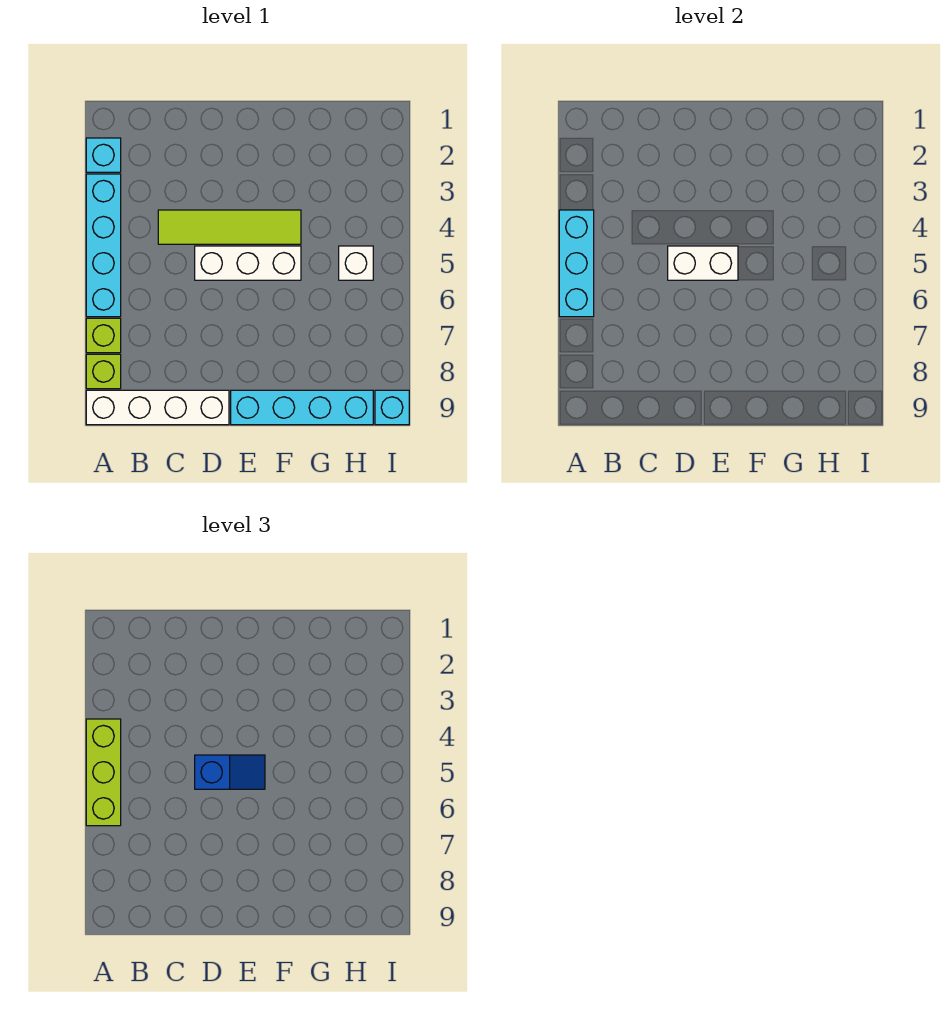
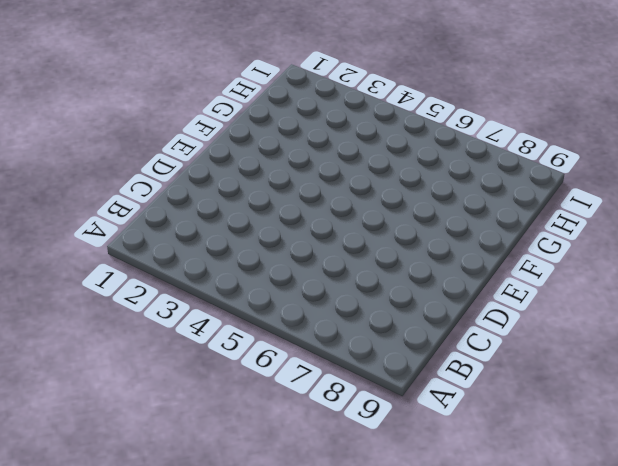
none -> cyan 1x1 brick [86,138,121,172]
none -> cyan 1x4 brick [86,174,121,317]
none -> lime 1x1 brick [86,318,121,353]

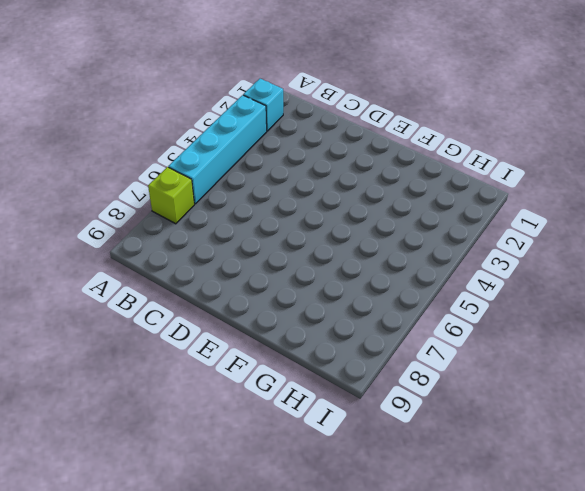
none -> lime 1x1 brick [86,354,121,389]
none -> white 1x4 brick [86,390,229,425]
none -> lime 1x4 tile [158,210,301,244]

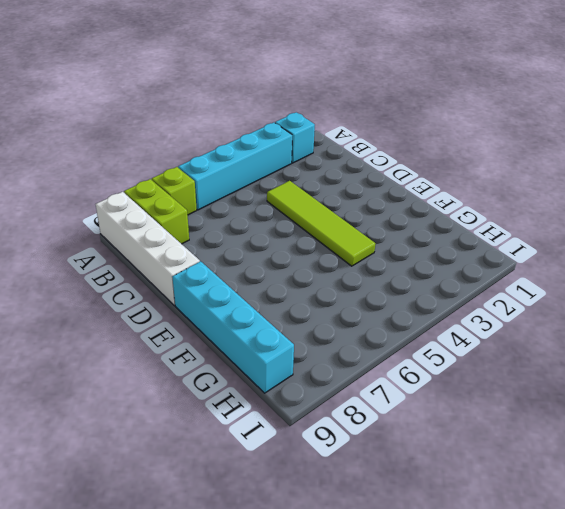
lime 1x2 brick [124,179,189,244] -> lime 1x1 brick [86,354,121,389]
none -> white 1x3 brick [195,246,301,280]
none -> white 1x1 brick [339,246,373,280]
none -> cyan 1x1 brick [375,390,409,425]

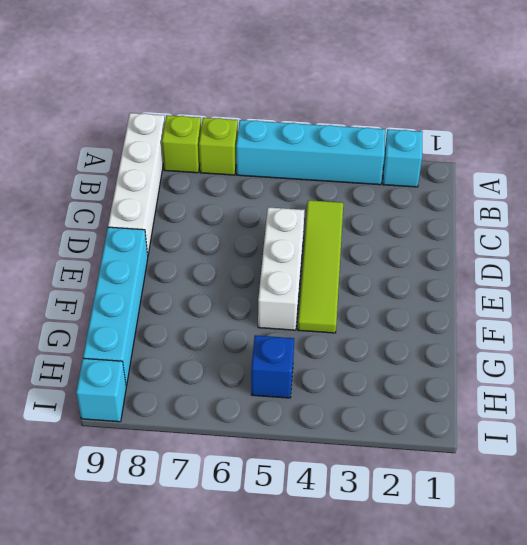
blue 1x1 brick [251,335,294,398] -> white 1x1 brick [339,246,373,280]
none -> cyan 1x3 brick [559,210,594,317]
none -> white 1x2 brick [668,246,738,280]
none -> lime 1x3 brick [86,719,121,826]

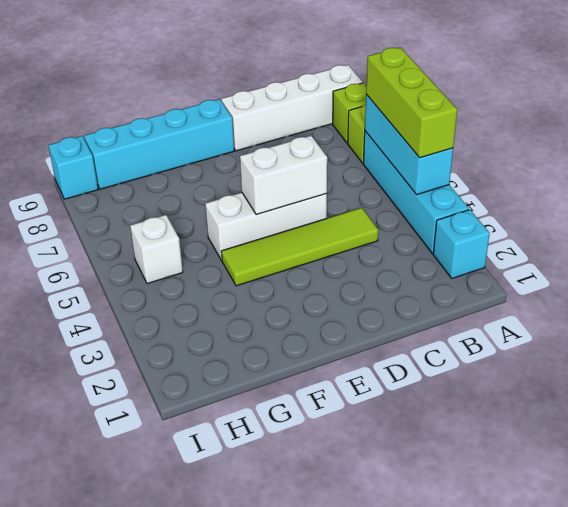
none -> blue 1x2 slope [195,755,265,789]

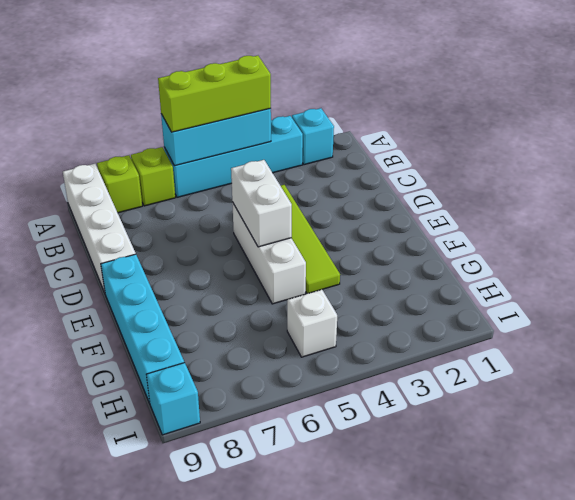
none -> blue 1x2 slope [195,755,265,789]

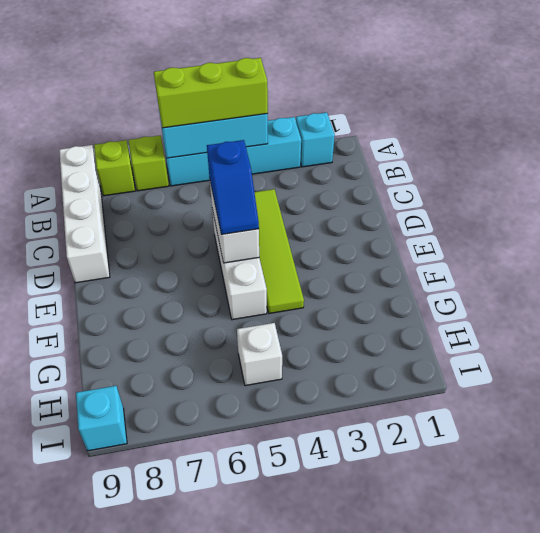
none -> cyan 1x4 brick [231,390,373,425]

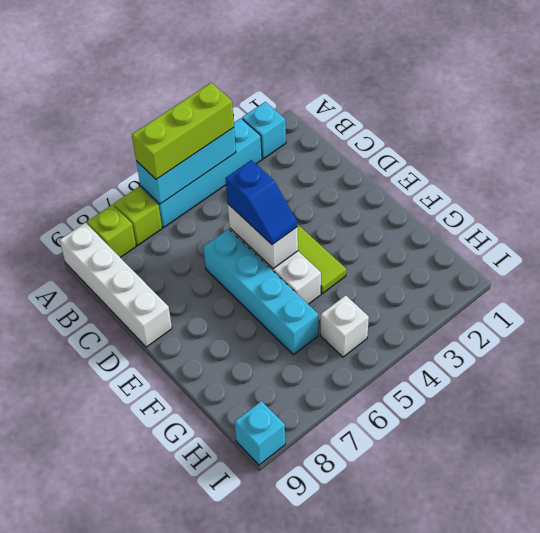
cyan 1x4 brick [203,229,318,355] -> cyan 1x4 brick moved to [231,390,373,425]

